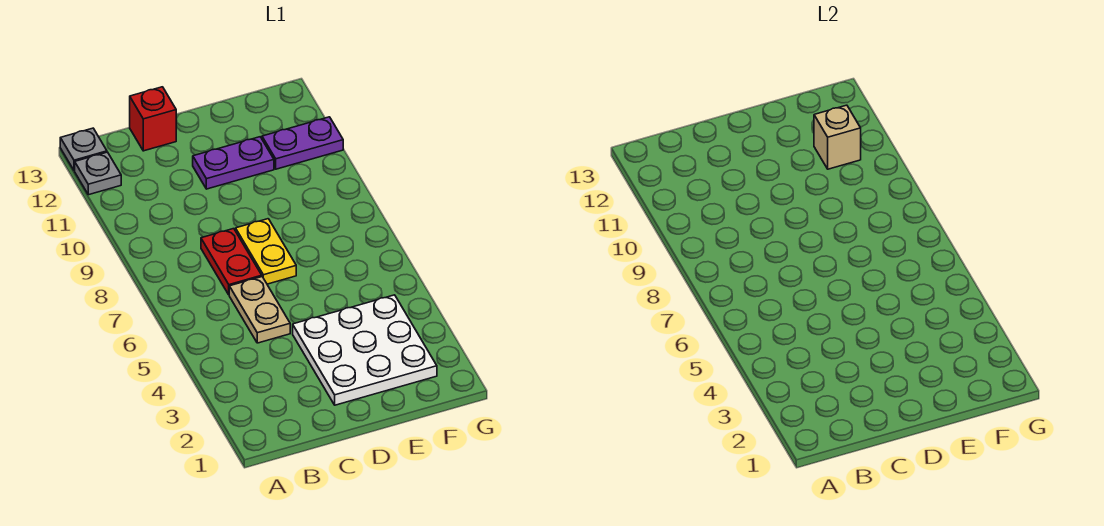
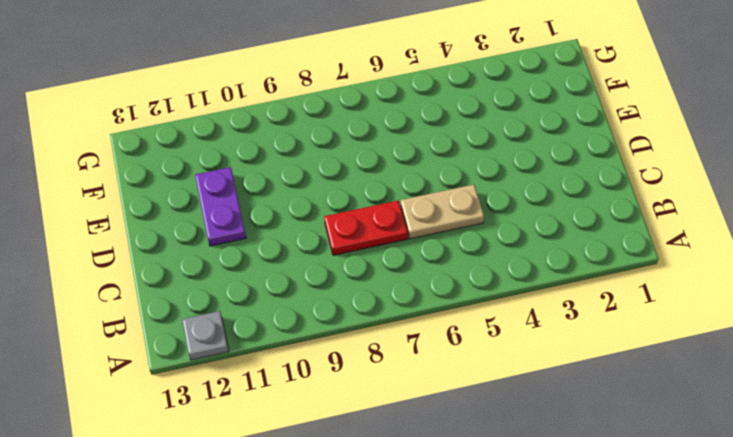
none -> grey 1x1 plate [60,128,107,171]
none -> red 1x1 brick [130,87,176,151]

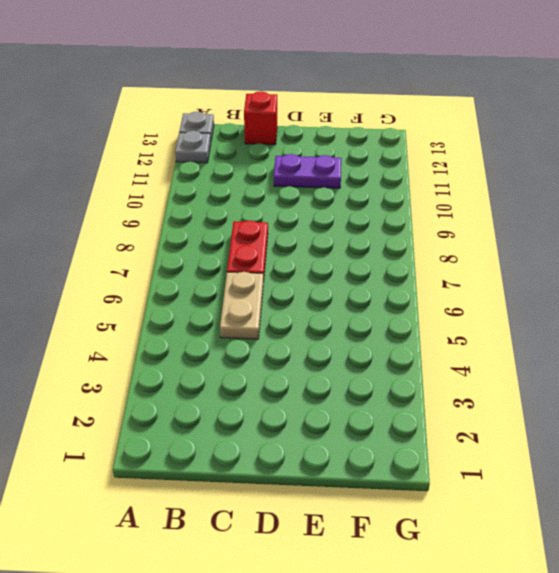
none -> white 3x3 plate [293,295,437,405]
none -> yellow 1x2 plate [236,219,296,284]

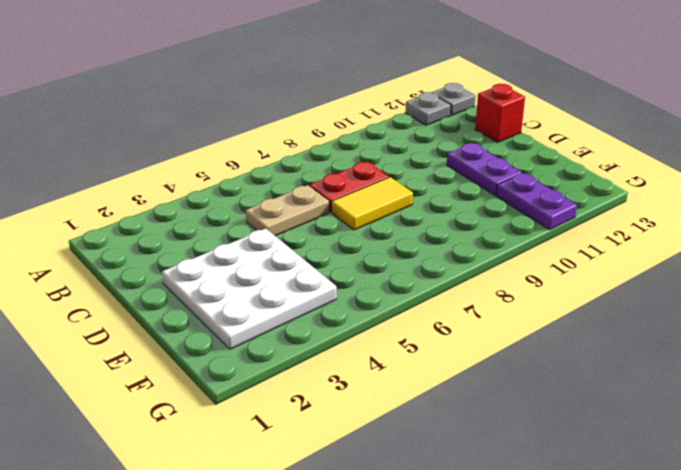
yellow 1x2 tile [332,177,413,230] -> yellow 1x2 plate [236,219,296,284]
none -> tan 1x1 brick [814,105,861,169]

